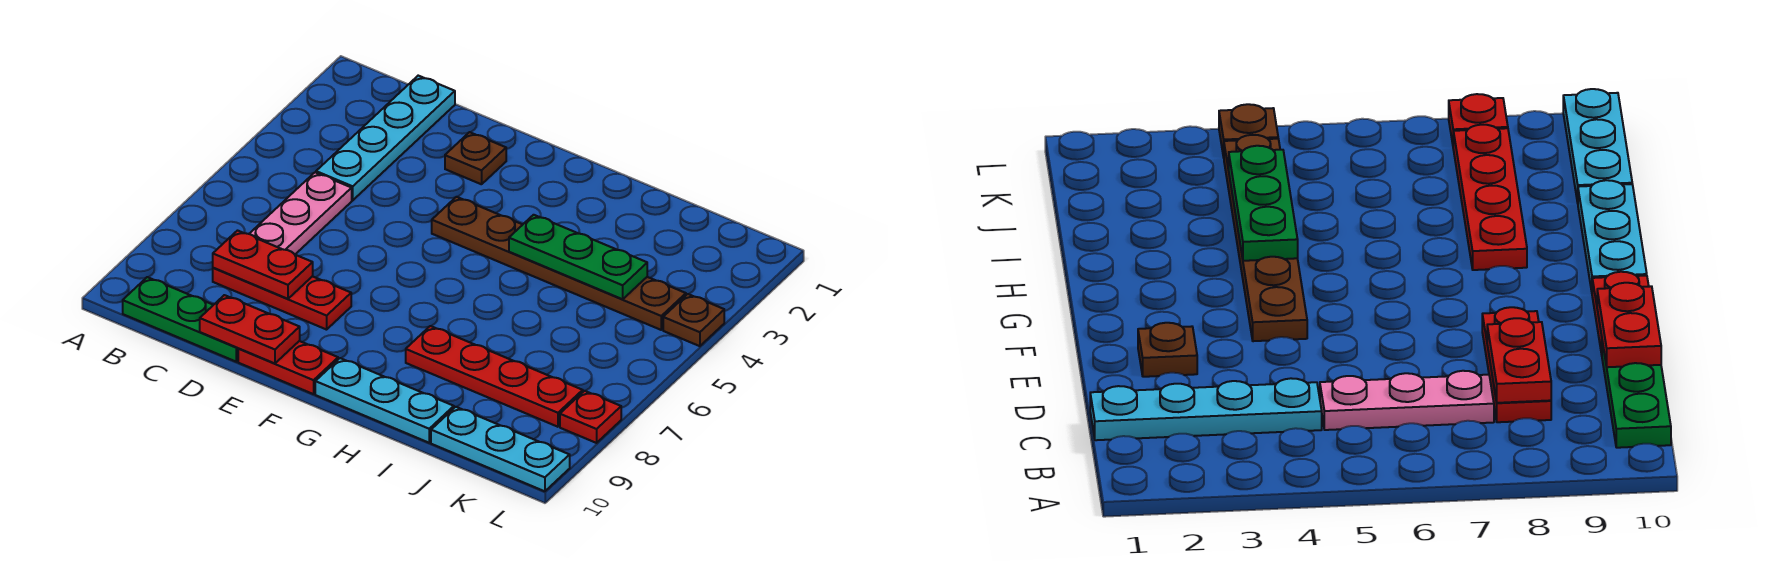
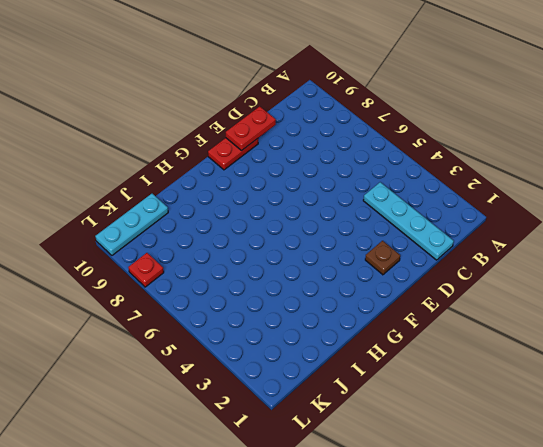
none -> green 1x3 plate [123,277,238,362]
none -> pink 1x3 plate [249,172,352,254]
none -> red 1x3 plate [213,268,351,330]

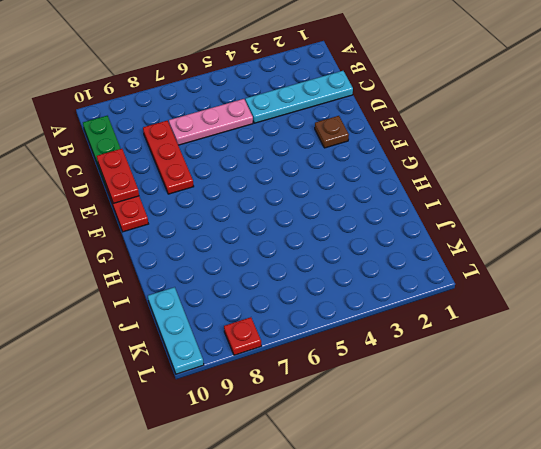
none -> brown 1x6 plate [432,197,686,330]
none -> cyan 1x3 plate [315,358,454,443]
none -> red 1x4 plate [406,326,583,427]

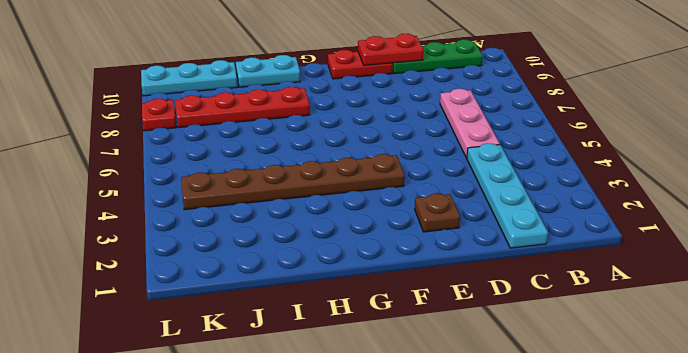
cyan 1x2 plate [236,55,300,87] -> cyan 1x3 plate [315,358,454,443]
none -> red 1x3 plate [213,268,351,330]
none -> brown 1x1 plate [663,294,724,346]
none -> red 1x2 plate [213,231,313,299]

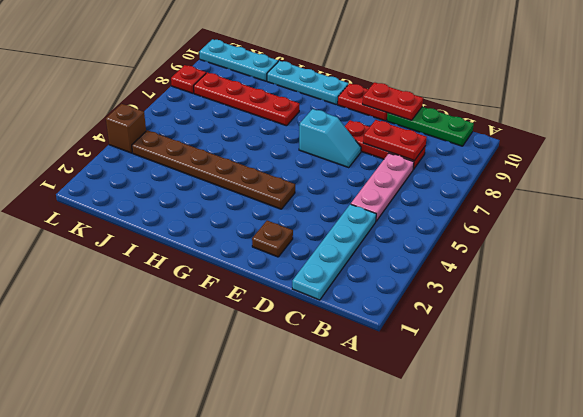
cyan 1x2 slope [299,109,361,168] -> none
brown 1x1 brick [106,104,146,153] -> brown 1x1 plate [663,294,724,346]
none -> green 1x3 plate [509,215,647,299]

